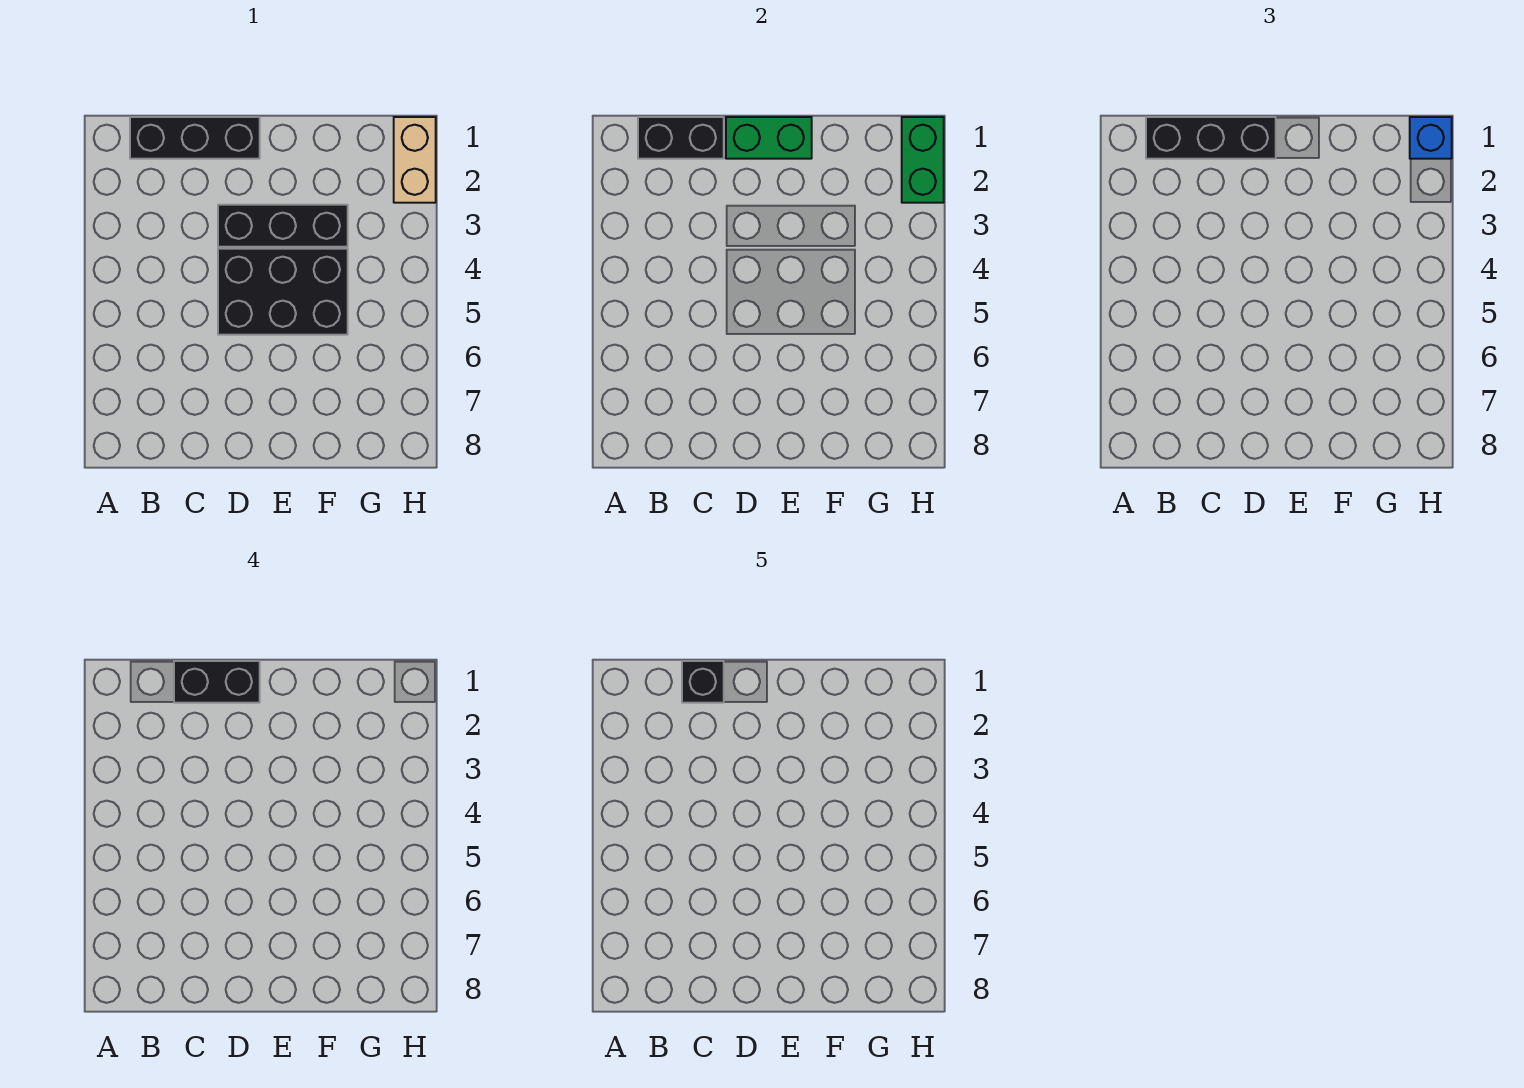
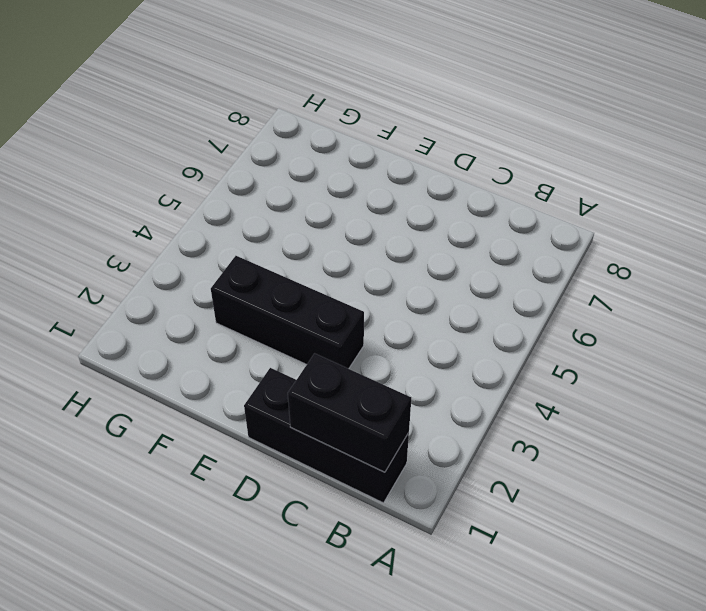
none -> black 2x3 brick [218,249,348,335]
none -> tan 1x2 brick [394,117,436,203]

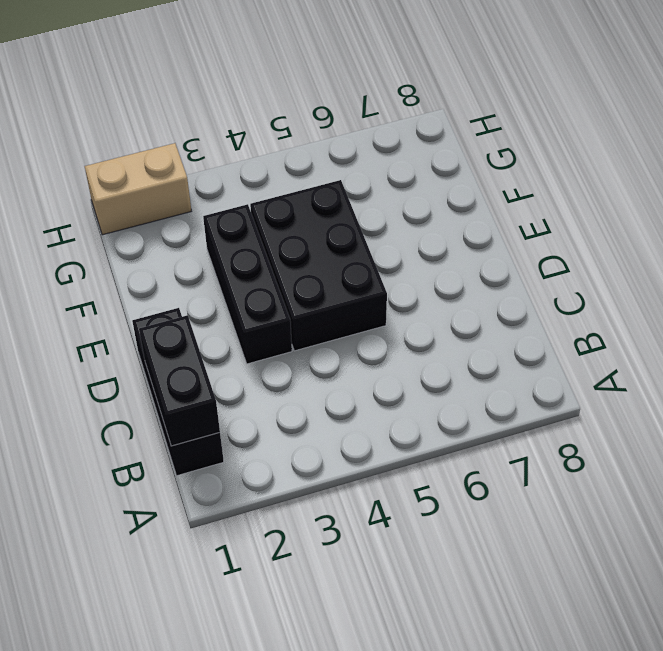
none -> green 1x2 brick [726,117,812,159]
none -> green 1x2 brick [902,117,944,203]

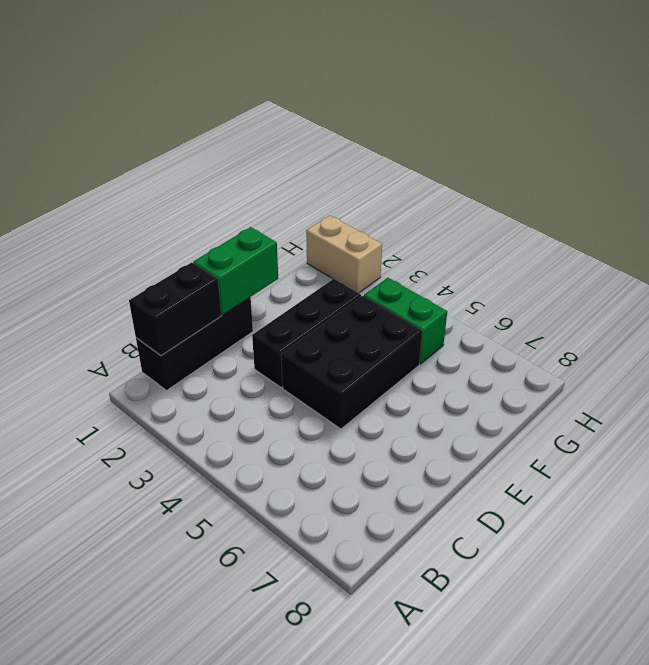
green 1x2 brick [364,278,447,364] -> green 1x2 brick moved to [902,117,944,203]
none -> black 1x3 brick [1146,117,1276,159]
none -> blue 1x1 brick [1410,117,1452,159]

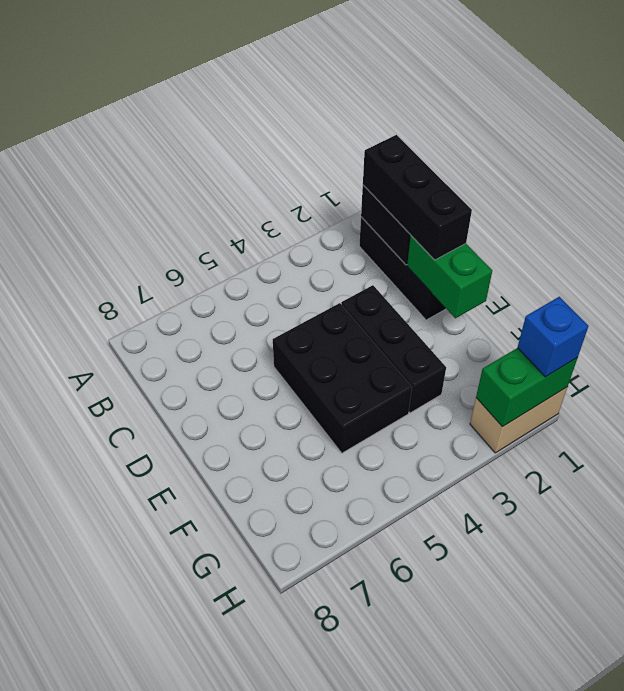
none -> black 1x2 brick [174,661,260,703]
none -> black 1x1 brick [682,661,724,703]

